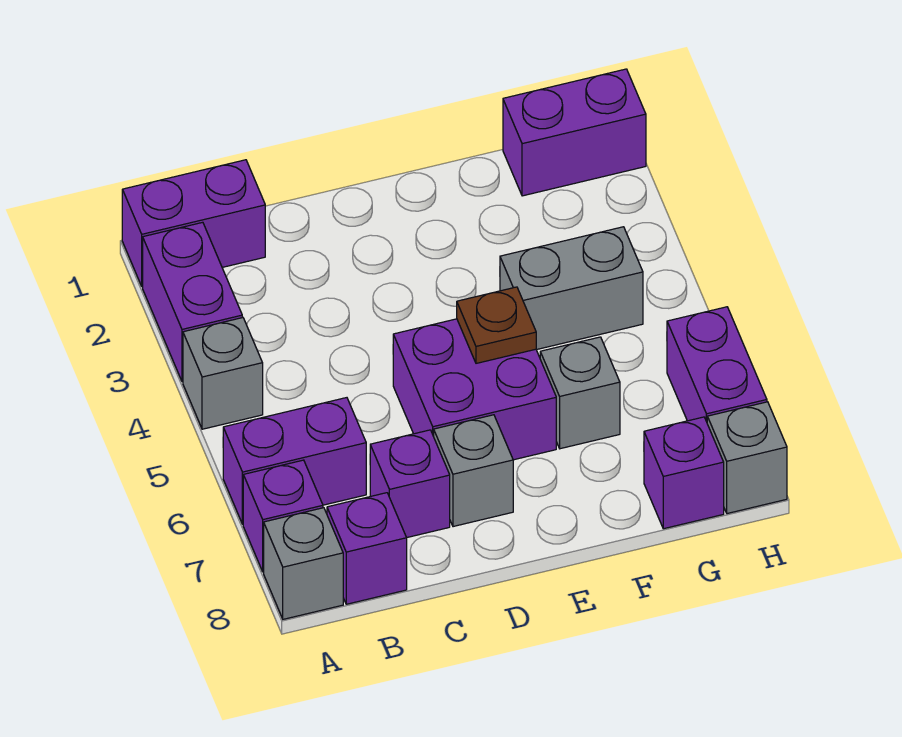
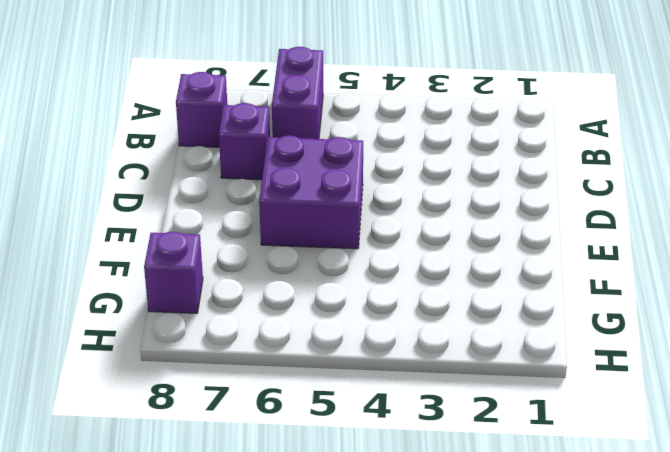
none -> purple 1x2 brick [122,160,265,287]
none -> purple 1x2 brick [143,222,242,382]
none -> grey 1x1 brick [183,318,263,429]

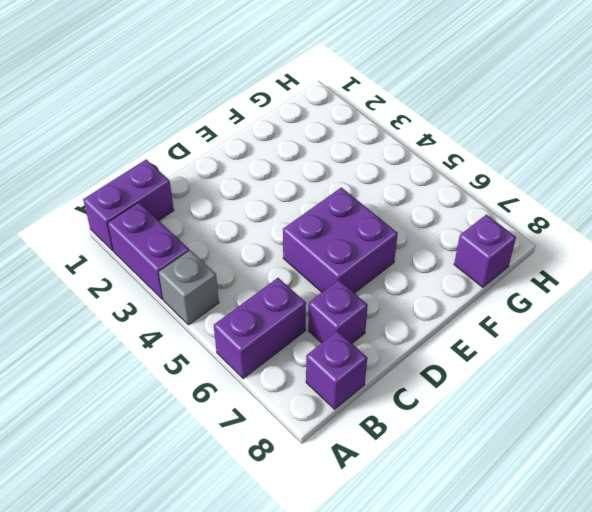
none -> purple 1x1 brick [243,460,323,572]
none -> grey 1x1 brick [264,508,343,619]
none -> grey 1x1 brick [434,415,513,527]

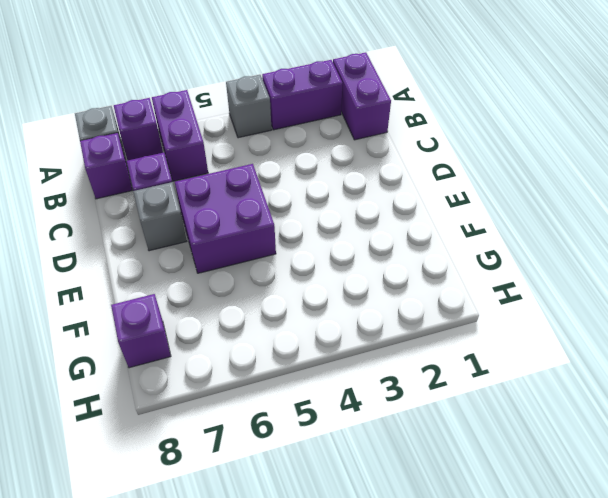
none -> grey 1x2 brick [500,227,643,350]
none -> grey 1x1 brick [540,337,620,449]
none -> purple 1x2 brick [503,69,646,196]

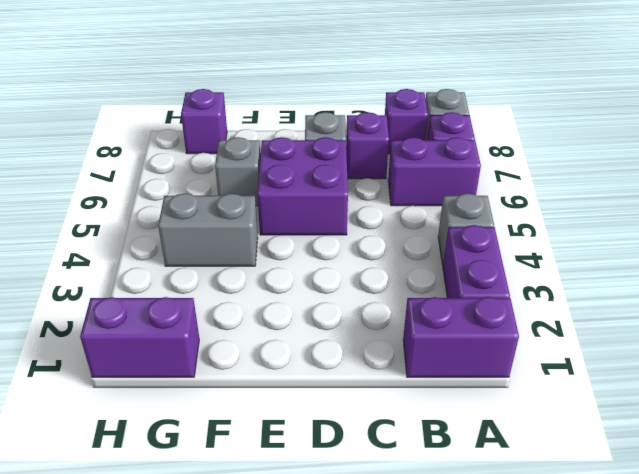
none -> purple 1x2 brick [667,307,767,422]
none -> grey 1x1 brick [707,402,787,514]
none -> brown 1x1 plate [457,287,536,363]

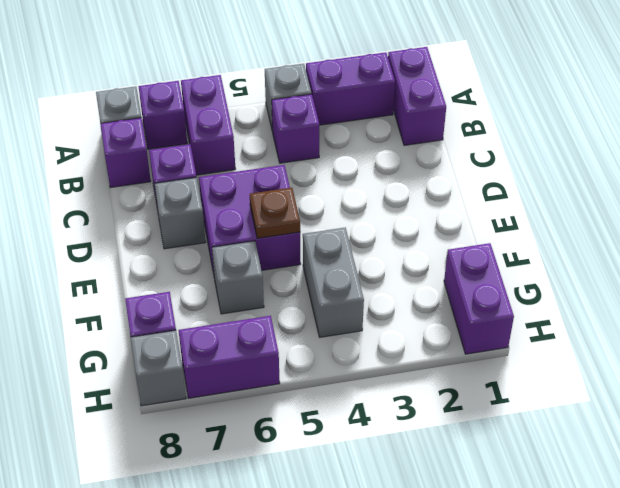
purple 1x1 brick [272,94,320,163] -> none

